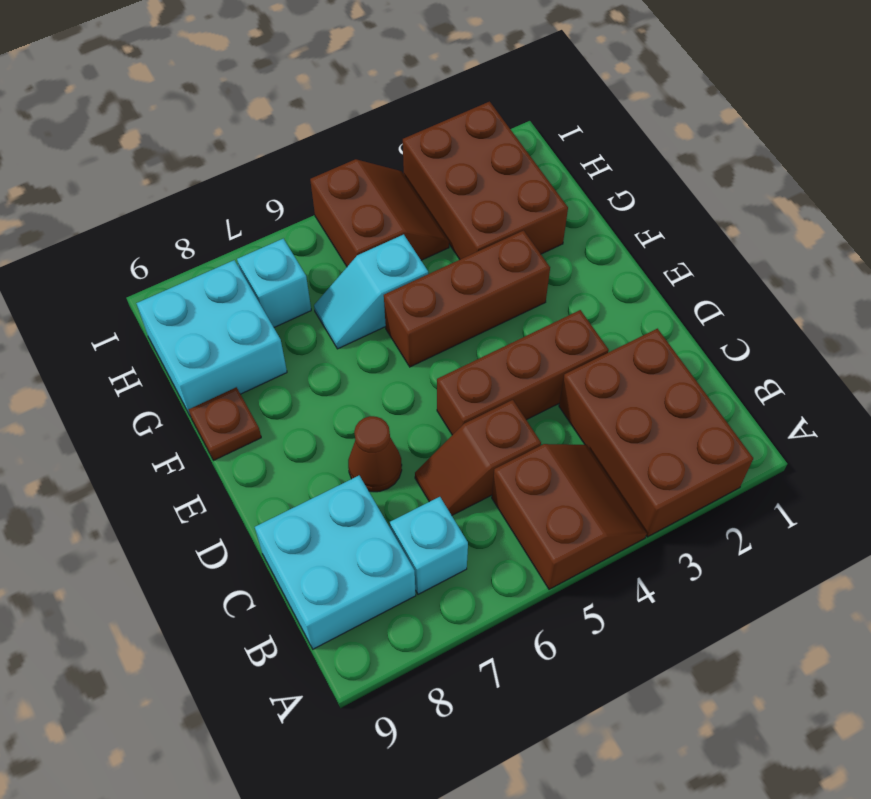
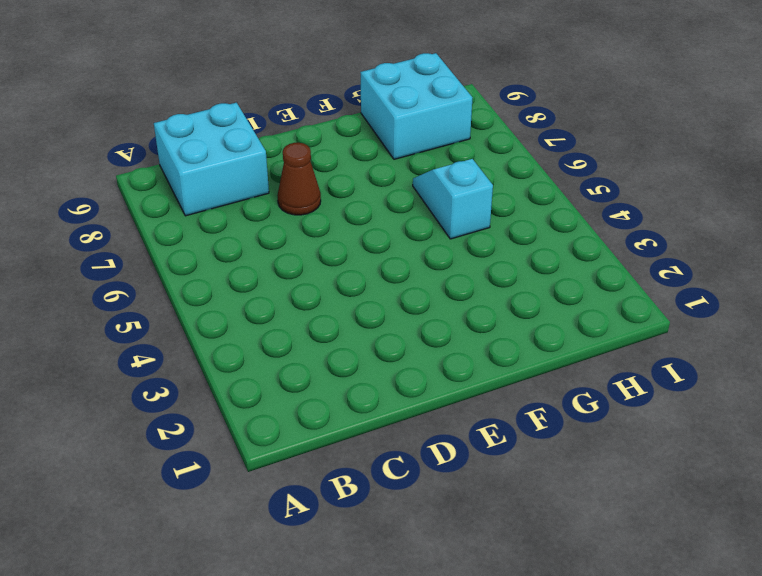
none -> brown 2x3 brick [559,329,753,537]
none -> brown 2x2 slope [492,444,647,589]
none -> cyan 1x1 brick [390,497,468,594]

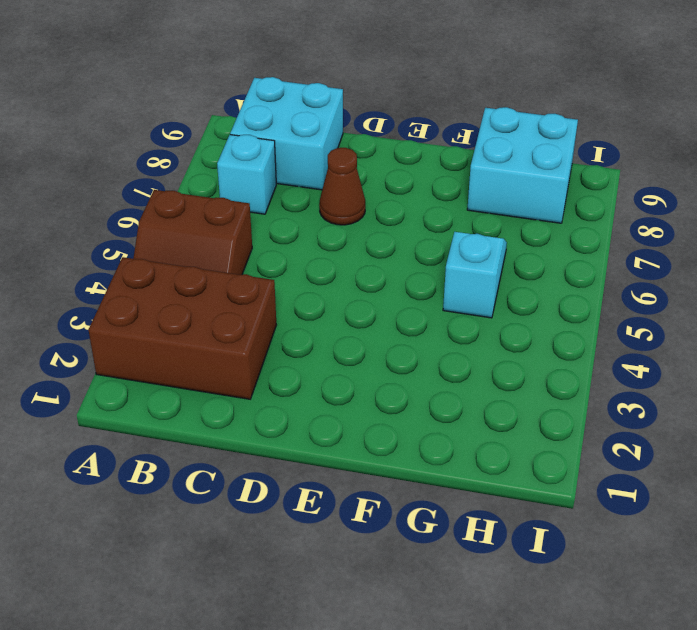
none -> brown 1x2 slope [415,400,541,515]
none -> brown 1x3 brick [437,310,609,435]
none -> brown 1x3 brick [384,230,550,367]

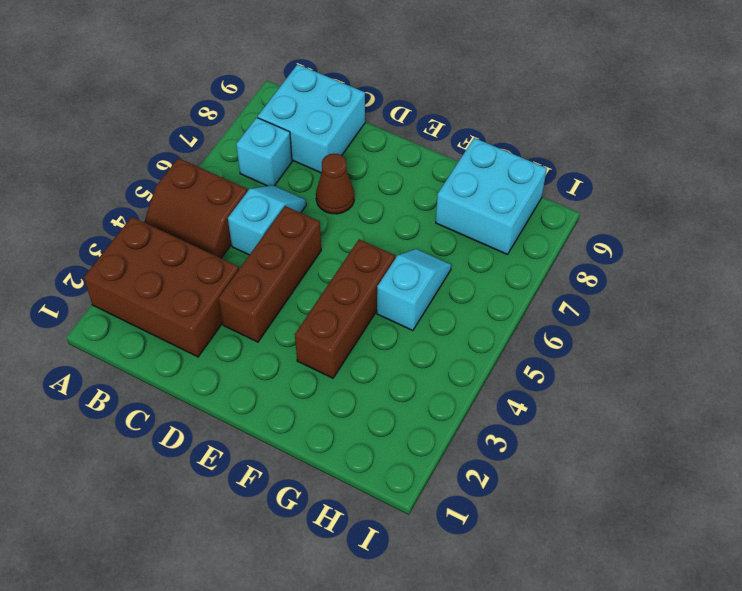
cyan 1x2 slope [228,185,306,255] -> brown 1x2 slope [415,400,541,515]
none -> brown 1x1 plate [189,387,261,460]
none -> brown 2x3 brick [403,101,568,259]
none -> brown 2x2 slope [310,159,449,266]

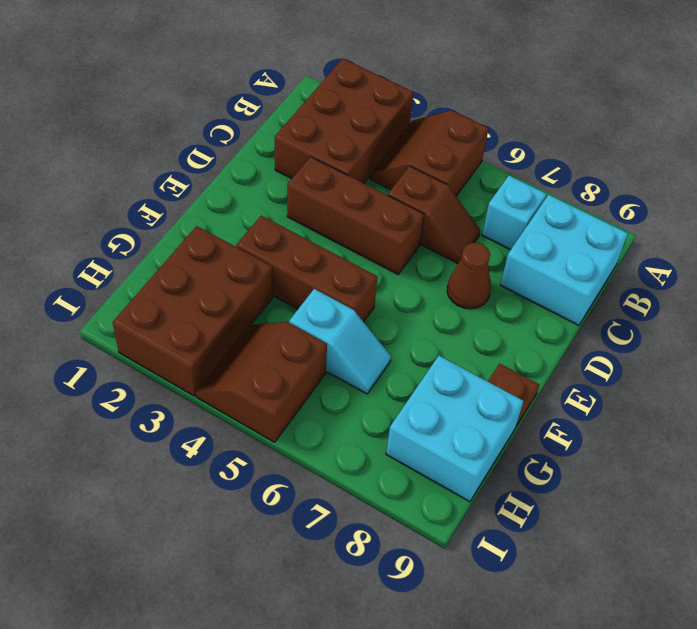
none -> cyan 1x1 brick [237,239,311,327]

